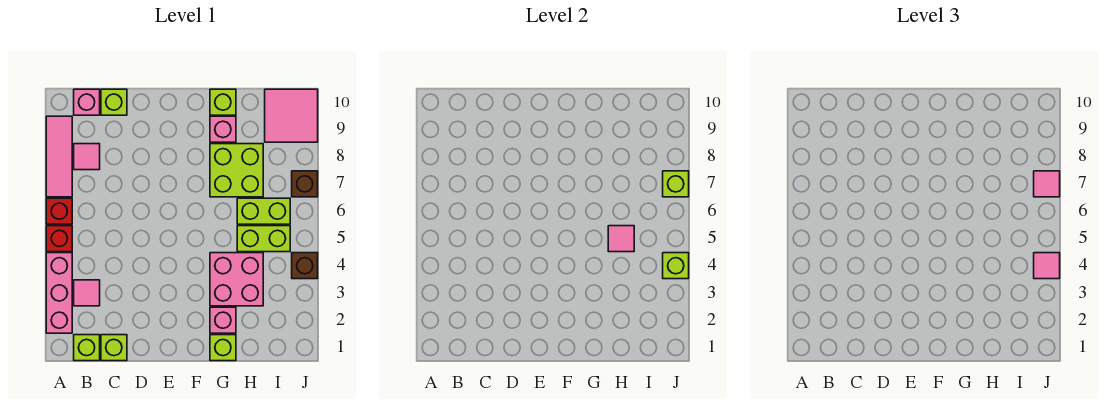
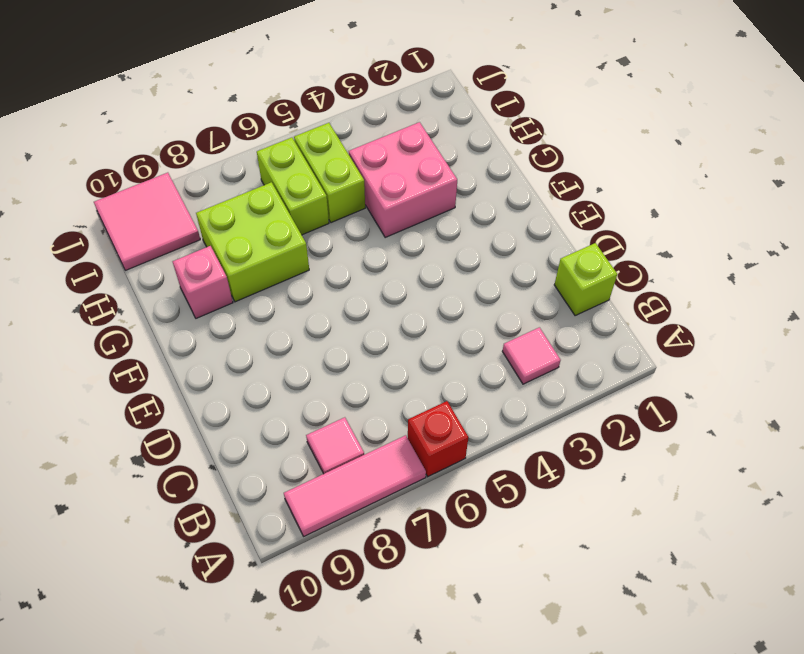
none -> pink 1x3 brick [46,253,72,333]
none -> red 1x1 brick [46,226,72,252]
none -> lime 1x1 brick [74,335,100,361]

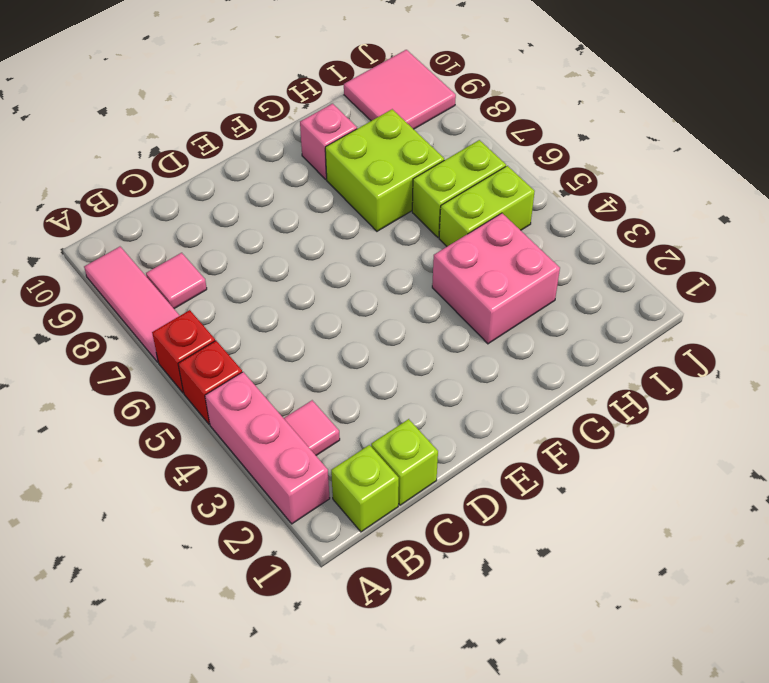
none -> pink 1x1 brick [74,89,100,115]
none -> lime 1x1 brick [101,89,127,115]
none -> lime 1x1 brick [210,335,236,361]

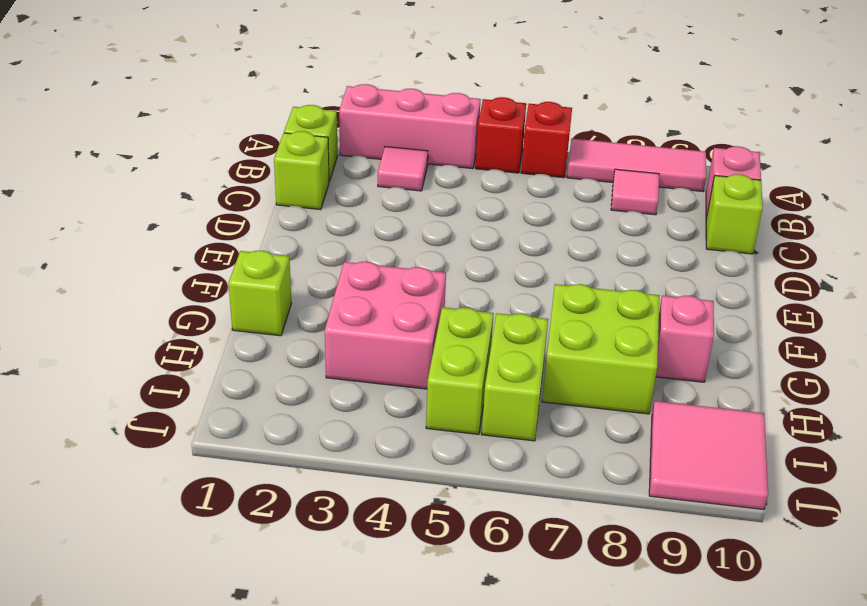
none -> pink 1x1 brick [210,307,236,333]
none -> lime 1x1 brick [210,89,236,115]
none -> brown 1x1 brick [292,253,318,279]

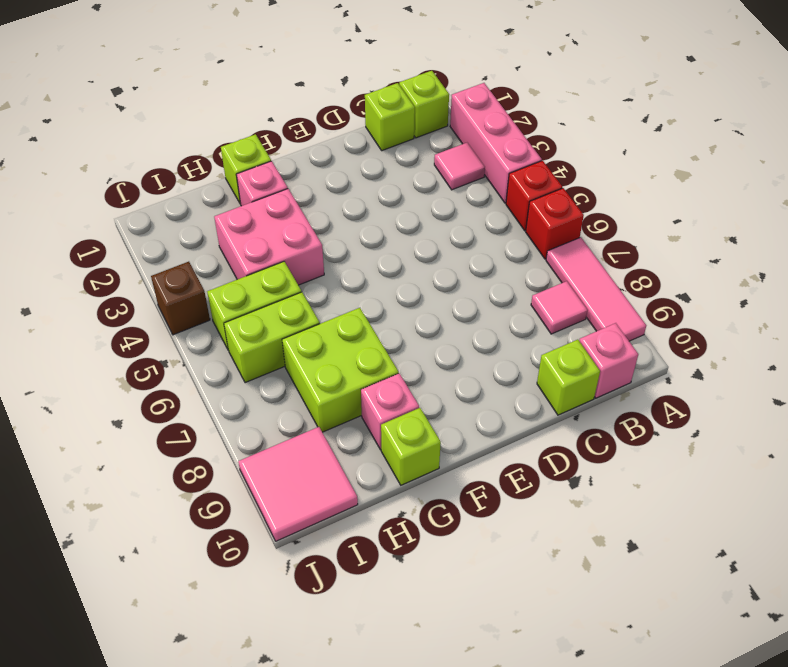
none -> brown 1x1 brick [292,171,318,197]
none -> pink 1x1 tile [608,226,634,252]
none -> lime 1x1 brick [663,253,689,279]

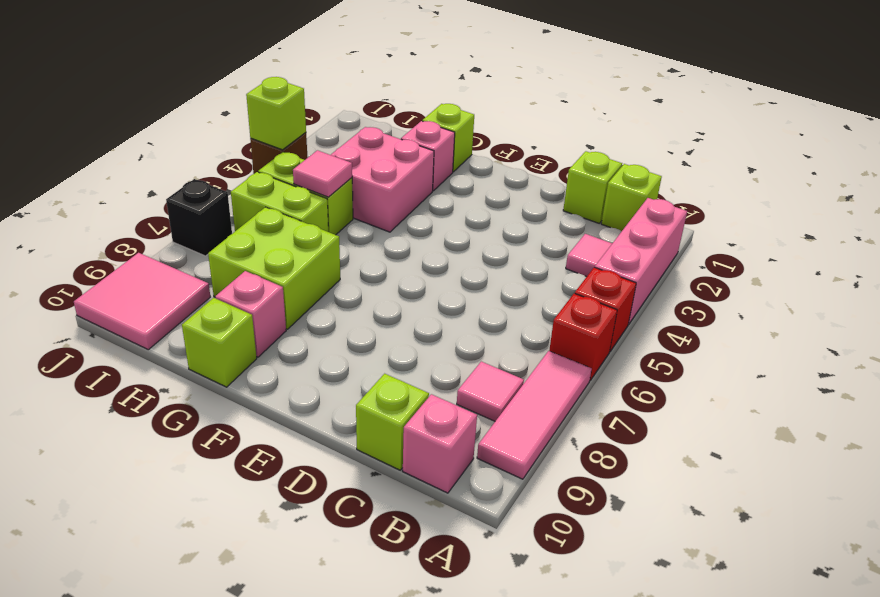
black 1x1 brick [166,179,232,256] -> brown 1x1 brick [292,171,318,197]
none -> lime 1x1 brick [663,171,689,197]
none -> pink 1x1 tile [1034,253,1060,279]
none -> pink 1x1 tile [1034,171,1060,197]

